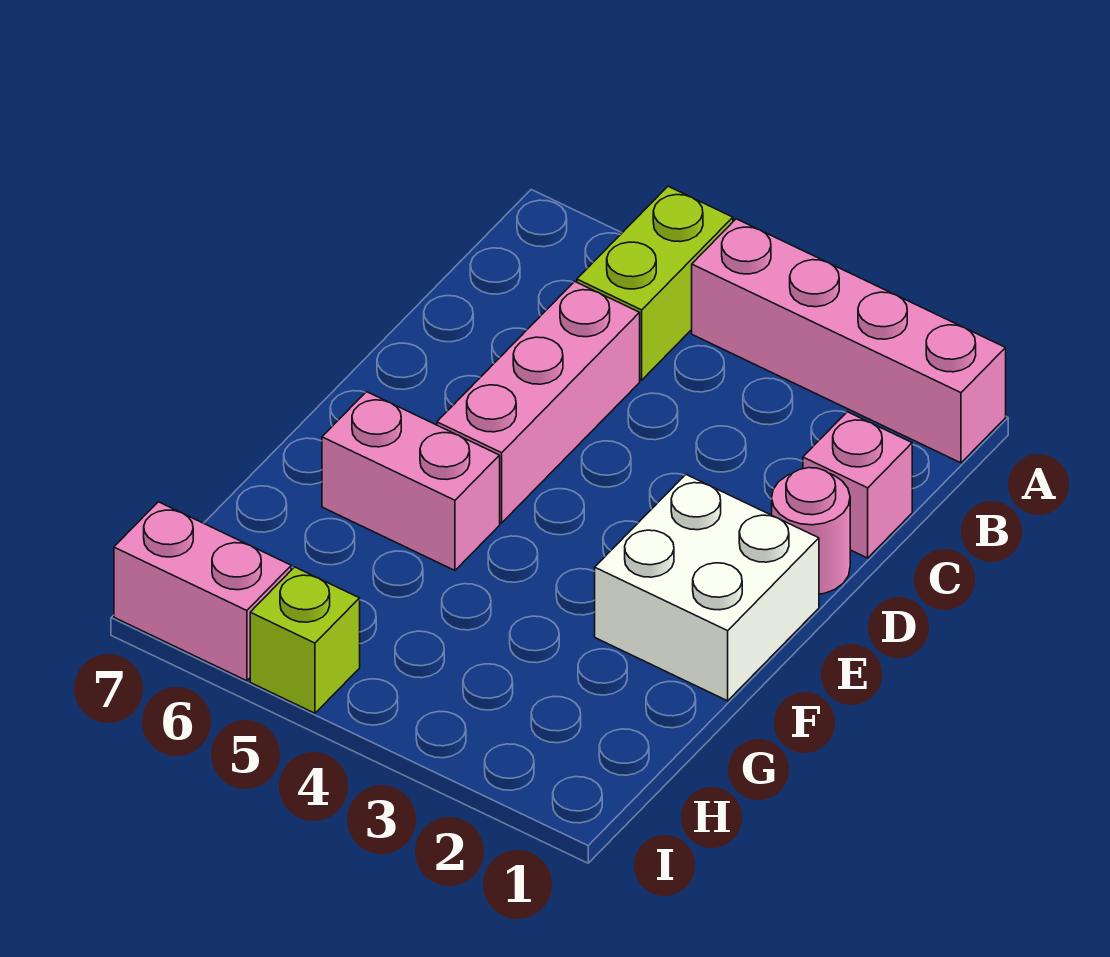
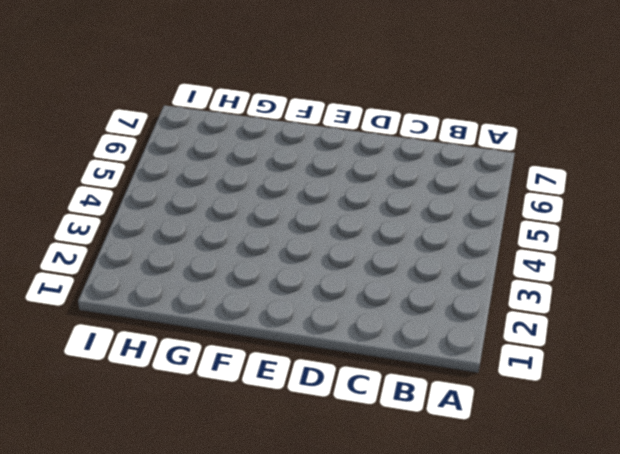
none -> pink 1x4 brick [692,219,1006,463]
none -> lime 1x2 brick [577,186,733,380]

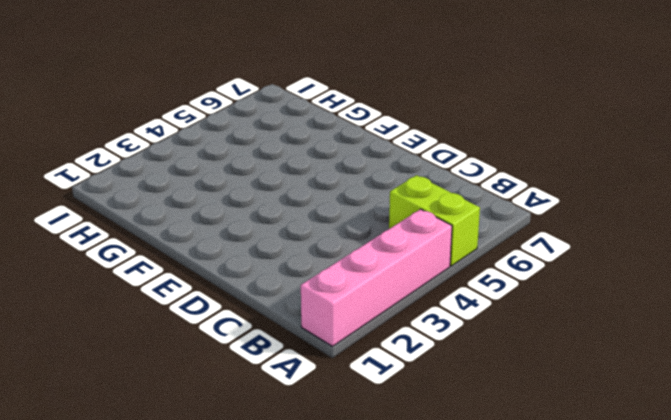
none -> pink 1x1 brick [803,412,912,558]
none -> pink 1x3 brick [437,281,640,523]

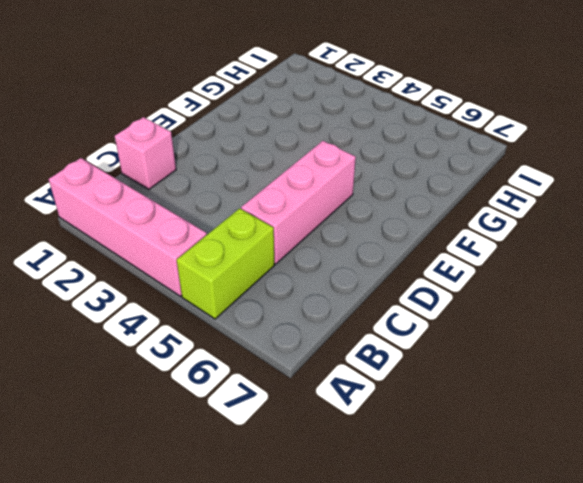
none -> pink 1x1 round brick [772,468,850,594]
none -> white 2x2 brick [595,475,819,701]

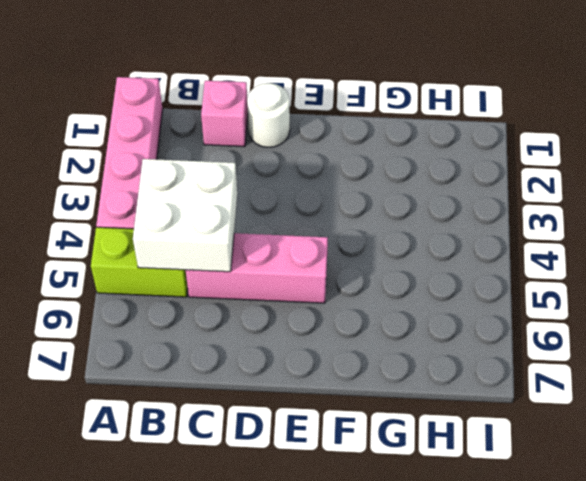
white 2x2 brick [133,159,237,272] -> white 2x2 brick moved to [595,475,819,701]
white 1x1 round brick [247,83,290,147] -> pink 1x1 round brick [772,468,850,594]
none -> pink 1x2 brick [322,392,500,570]
none -> lime 1x1 brick [250,567,360,713]

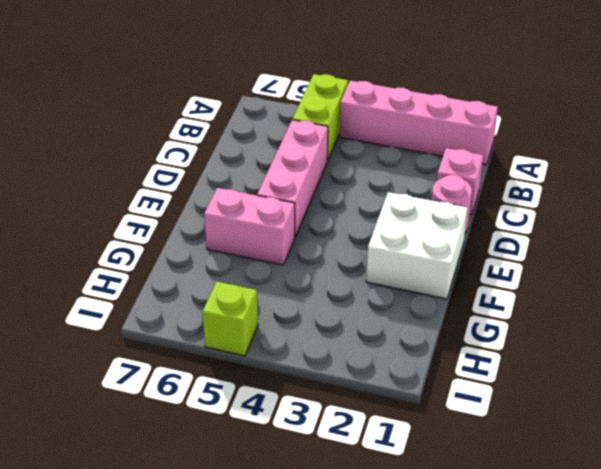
none -> pink 1x2 brick [114,502,291,681]

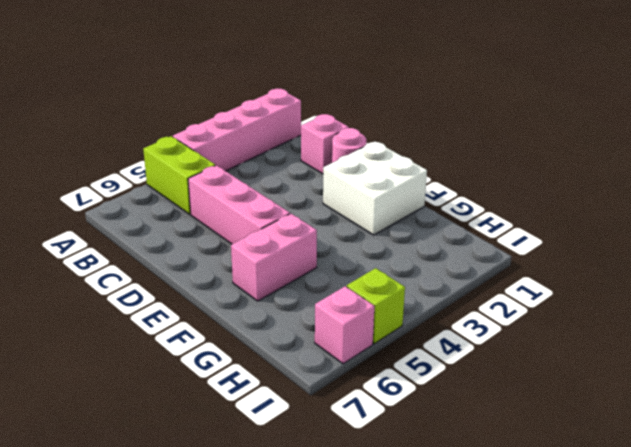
pink 1x1 brick [315,286,374,364] -> pink 1x2 brick [114,502,291,681]

